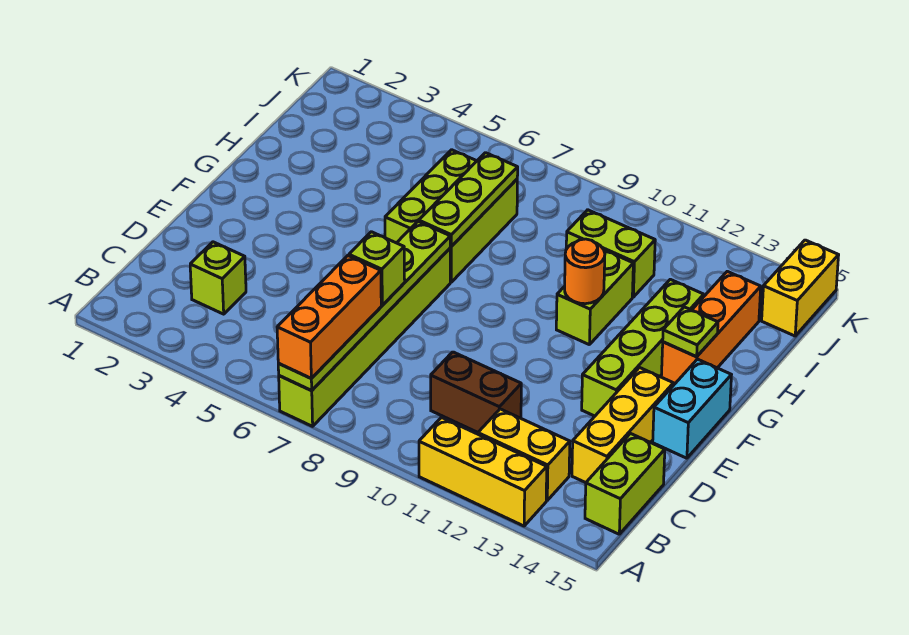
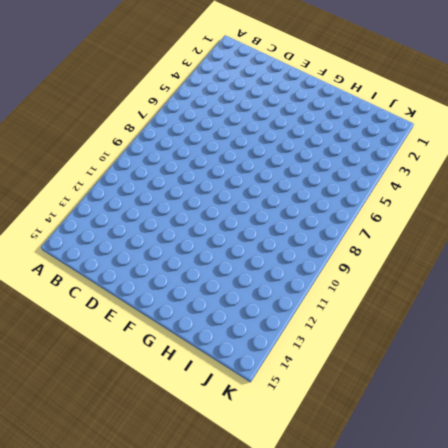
none -> lime 1x6 brick [279,249,450,426]
none -> yellow 1x3 brick [419,417,547,526]
none -> yellow 1x2 brick [478,409,570,500]

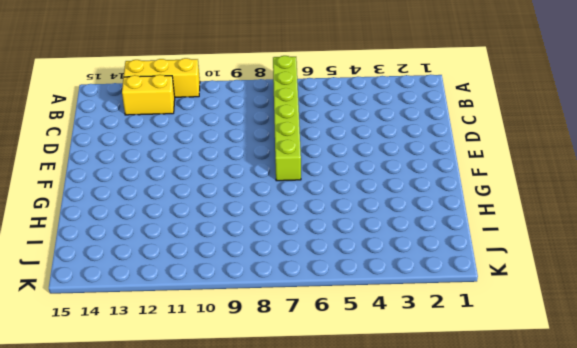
none -> lime 1x2 brick [585,434,665,534]
none -> lime 1x1 brick [190,242,246,314]
none -> brown 1x2 brick [431,352,521,432]

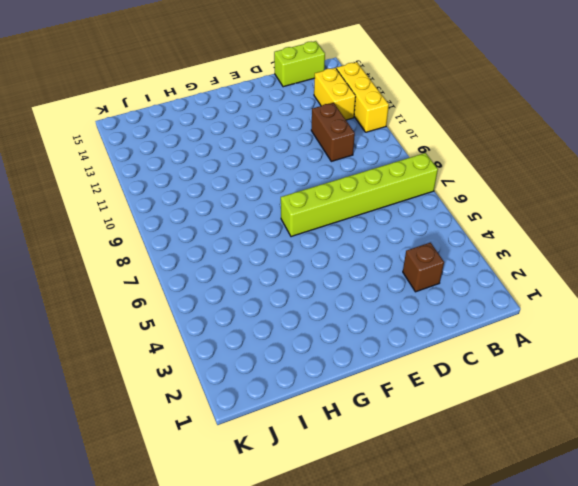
brown 1x1 brick [403,243,444,292] -> lime 1x1 brick [190,242,246,314]
none -> yellow 1x3 brick [572,368,673,483]
none -> lime 1x4 brick [582,279,704,416]
none -> cyan 1x2 brick [653,359,731,458]

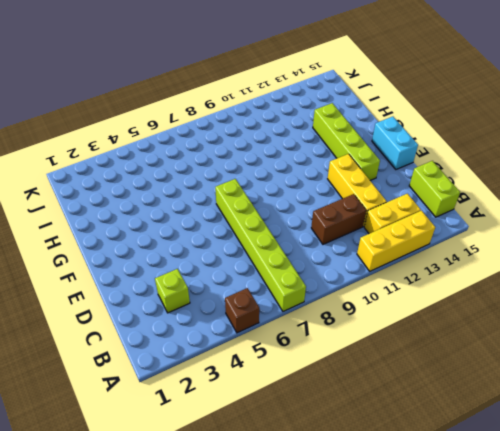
brown 1x1 brick [225,288,259,333] -> none
yellow 1x3 brick [328,154,387,226] -> yellow 1x3 brick moved to [572,368,673,483]
none -> lime 2x3 brick [385,150,517,282]
none -> lime 1x2 brick [556,250,633,344]
none -> orange 1x3 brick [661,271,761,383]

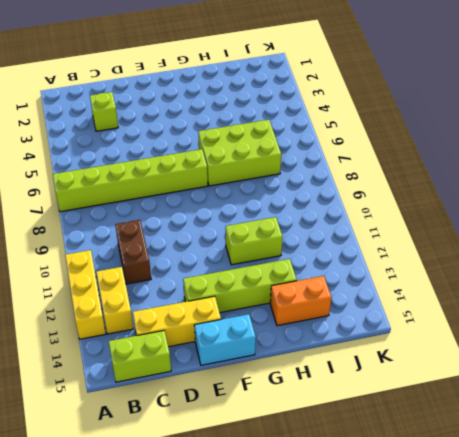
orange 1x2 brick [270,276,331,326] -> orange 1x3 brick [661,271,761,383]
none -> lime 1x2 brick [566,210,655,297]
none -> yellow 1x2 brick [762,240,839,336]
none -> lime 1x6 plate [278,222,450,391]

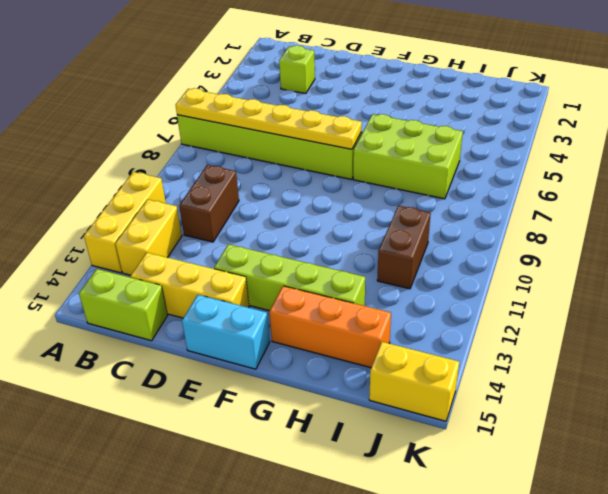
yellow 1x6 plate [176,88,362,149] -> lime 1x6 plate [278,222,450,391]
brown 1x2 brick [377,206,431,289] -> lime 1x2 brick [566,210,655,297]
none -> lime 1x2 brick [556,250,633,344]
none -> lime 1x3 plate [419,153,518,246]
none -> orange 1x1 round brick [565,239,605,304]

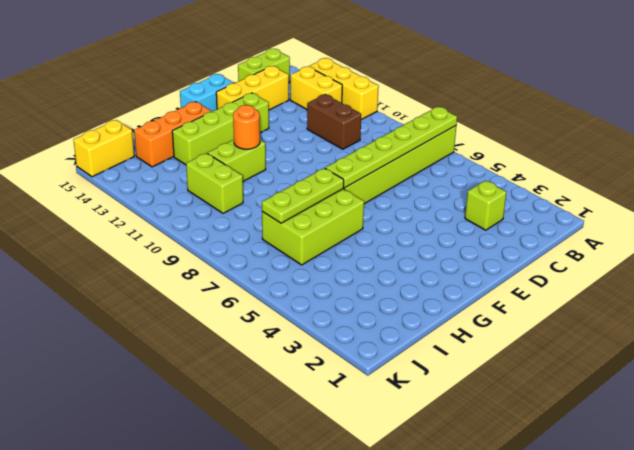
none -> lime 1x1 plate [663,307,718,357]
none -> orange 1x3 brick [277,256,381,378]
none -> lime 1x1 brick [349,232,405,305]

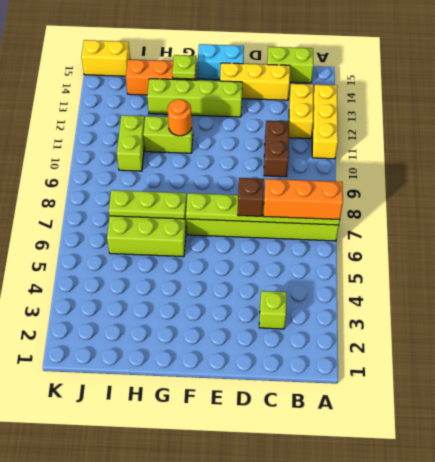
brown 1x1 brick [238,178,264,216] -> lime 1x1 brick [349,232,405,305]

